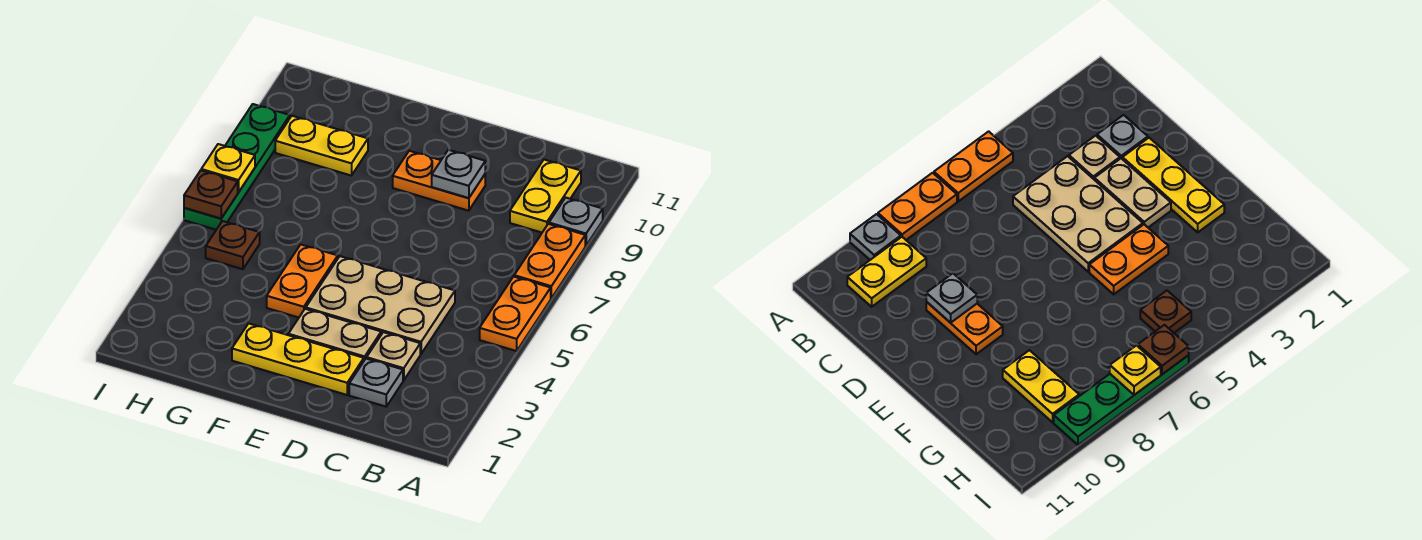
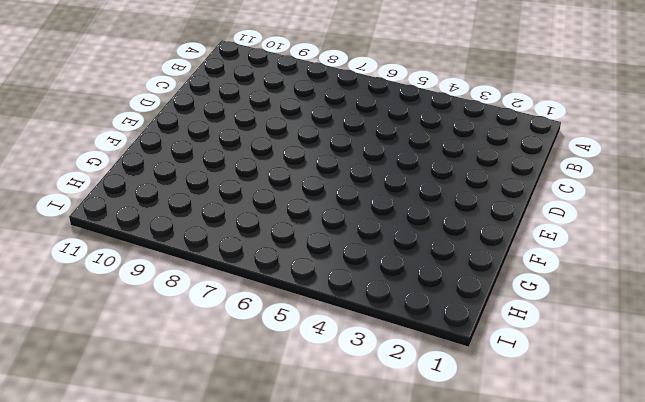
none -> orange 1x2 plate [480,277,551,351]
none -> orange 1x2 plate [514,224,585,298]
none -> grey 1x1 plate [549,198,603,246]

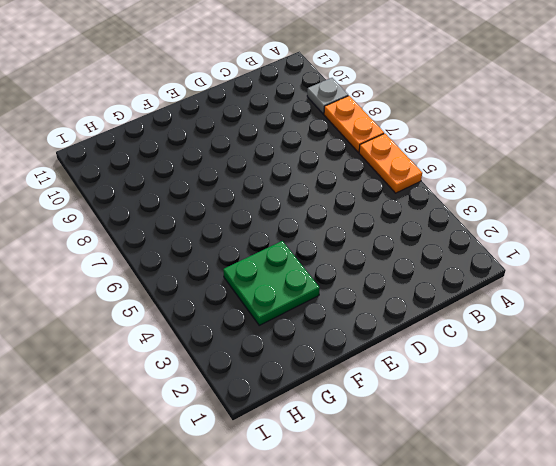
green 2x2 plate [223,241,320,325] -> orange 1x2 plate [267,245,338,318]
none -> yellow 1x2 plate [510,160,581,233]
none -> grey 1x1 plate [349,358,403,407]
none -> tan 1x1 plate [367,332,420,380]

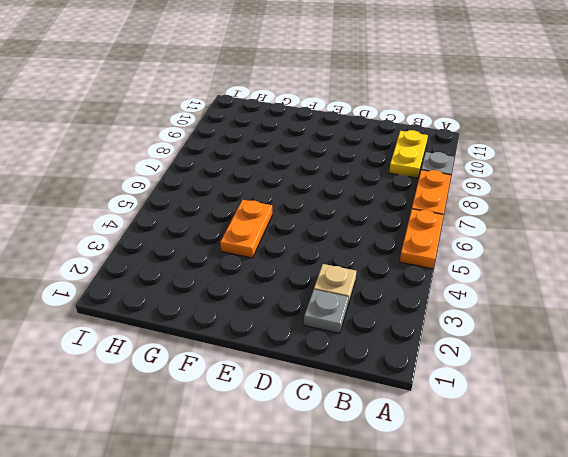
none -> tan 2x3 plate [306,256,455,354]
none -> yellow 1x3 plate [232,323,364,395]
none -> tan 1x2 plate [288,309,381,360]

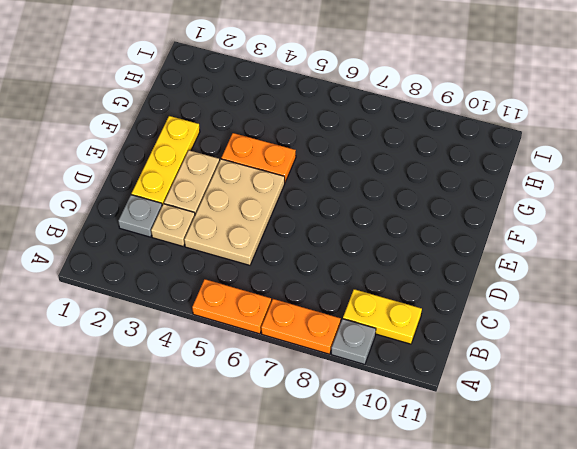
none -> orange 1x2 plate [393,151,485,211]
none -> yellow 1x2 plate [275,116,368,176]
none -> brown 1x1 plate [206,221,260,269]

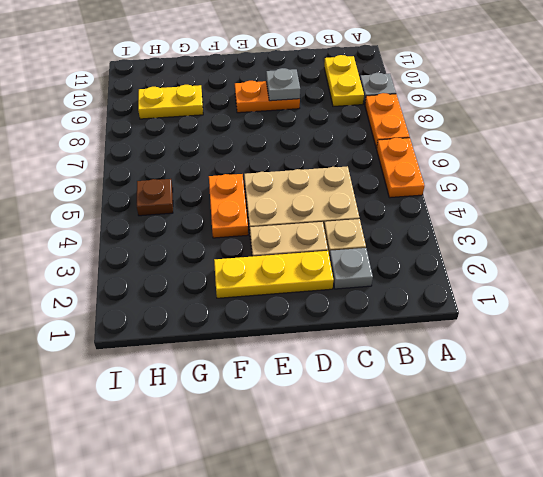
none -> green 1x4 plate [184,104,290,230]
none -> brown 1x1 plate [184,170,238,219]
none -> yellow 1x1 plate [201,144,255,192]

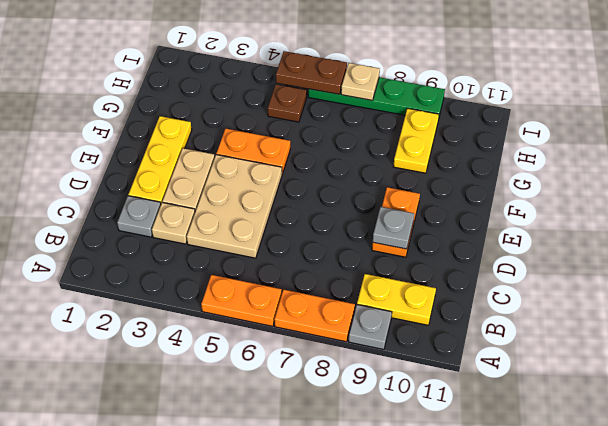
brown 1x2 plate [276,51,347,94] -> brown 1x1 plate [184,170,238,219]
tan 1x1 plate [341,63,380,100] -> yellow 1x1 plate [201,144,255,192]

